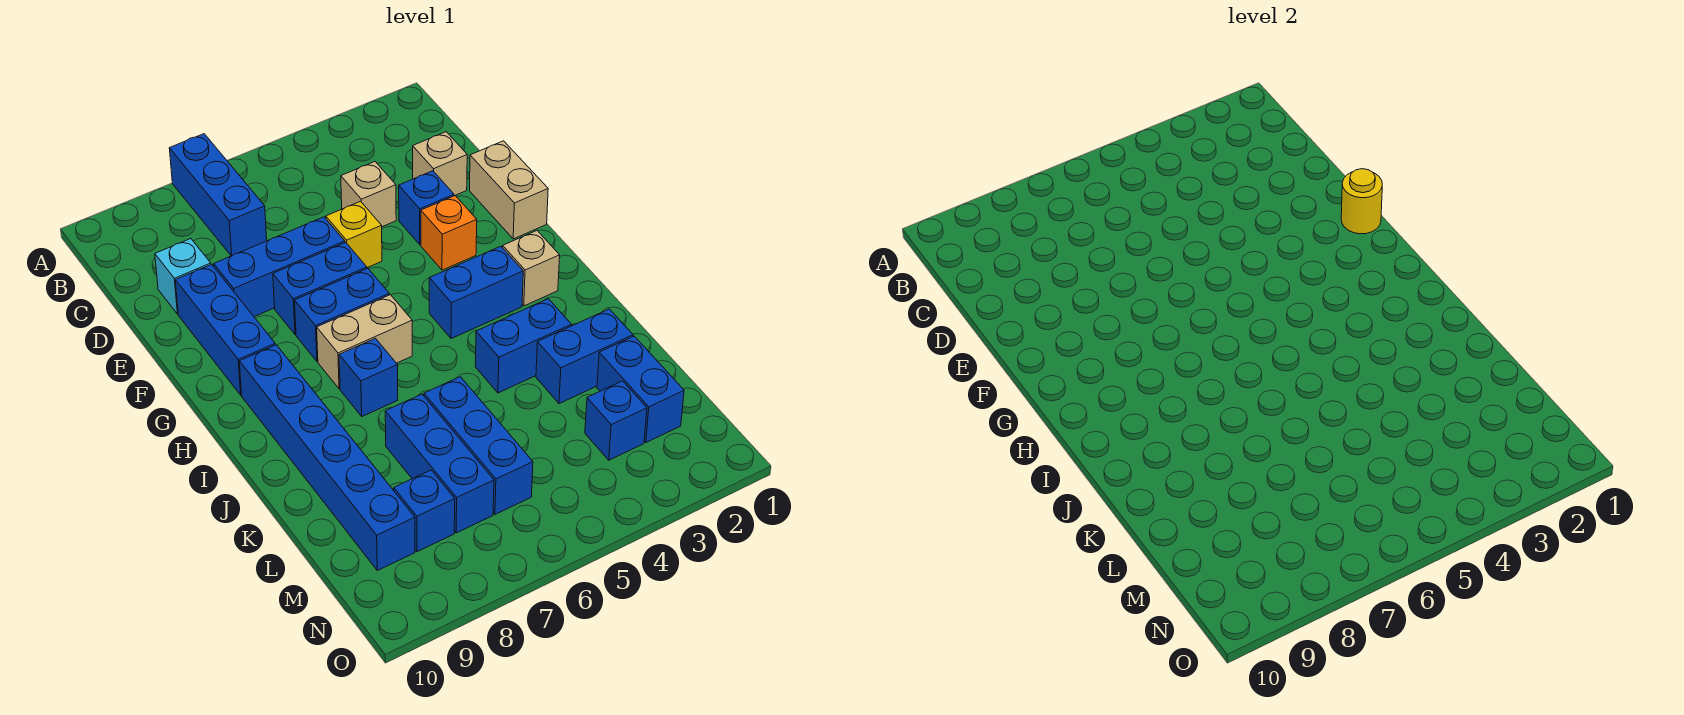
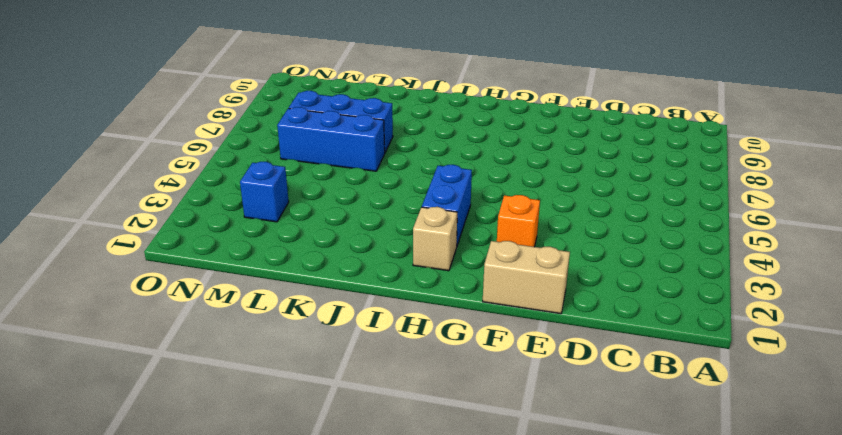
none -> blue 1x3 brick [169,134,267,256]
none -> tan 1x1 brick [413,132,467,196]
none -> tan 1x1 brick [341,162,396,227]

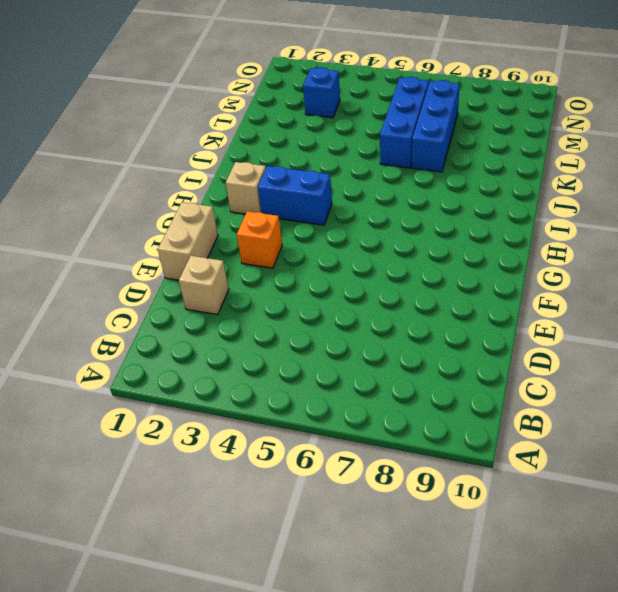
none -> blue 1x3 brick [169,134,267,256]
none -> tan 1x1 brick [341,162,396,227]
none -> cyan 1x1 brick [155,239,211,314]

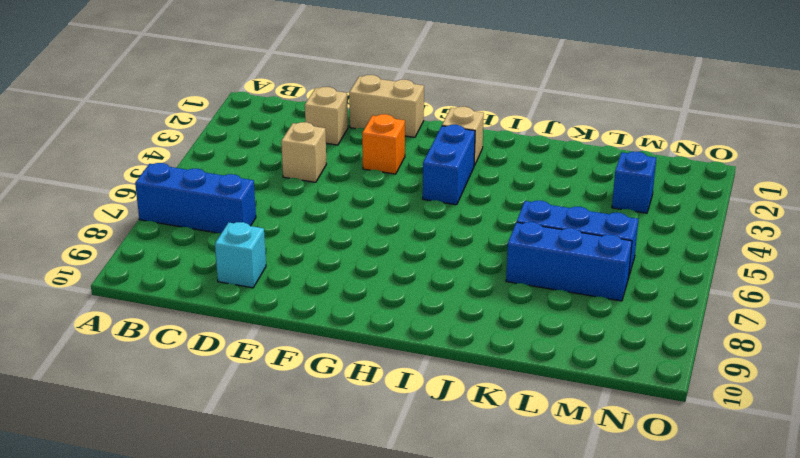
none -> blue 1x1 brick [399,171,454,245]
none -> yellow 1x1 brick [326,201,382,268]
none -> blue 1x3 brick [214,217,345,317]

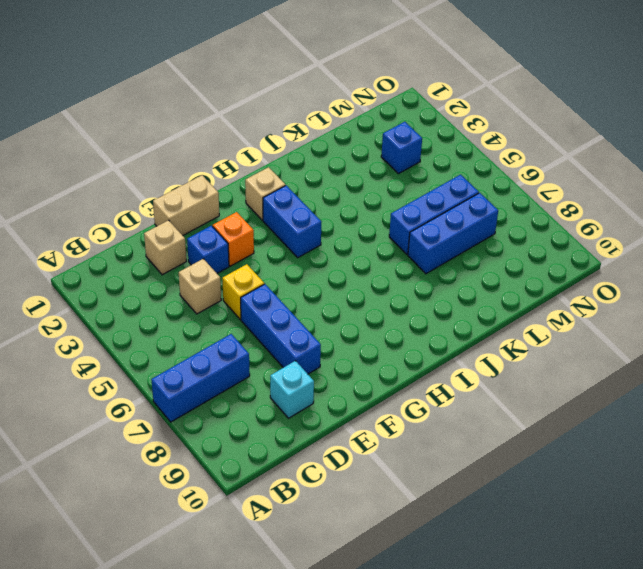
none -> blue 1x3 brick [175,264,275,395]
none -> blue 1x2 brick [273,242,367,335]
none -> blue 1x2 brick [295,268,389,361]

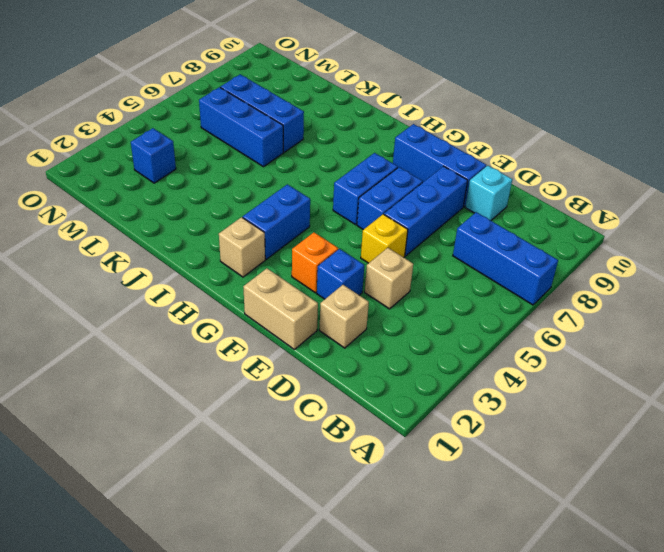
none -> tan 1x2 brick [317,295,412,389]
none -> blue 1x6 brick [239,345,415,570]
none -> blue 1x1 brick [339,338,398,416]

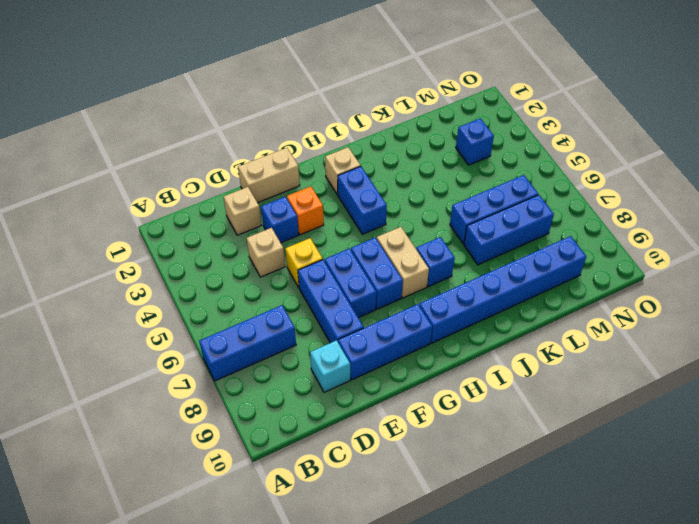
none -> blue 1x2 brick [475,299,572,393]
none -> blue 1x2 brick [536,309,633,404]
none -> blue 1x2 brick [597,336,684,442]

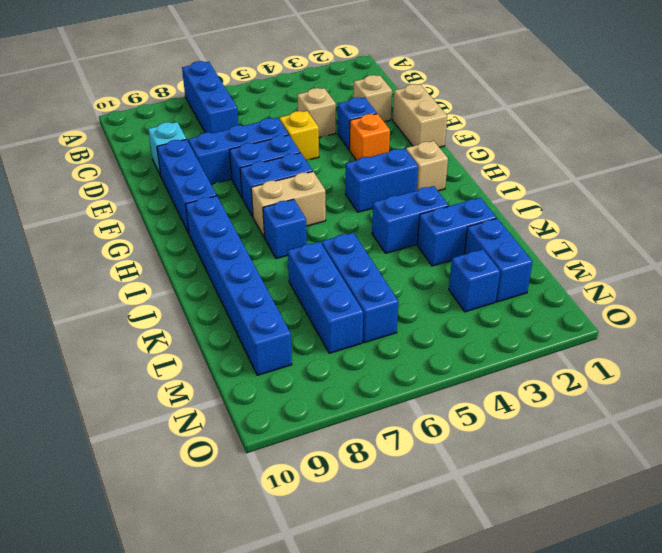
none -> blue 1x1 brick [394,470,455,552]
none -> yellow 1x1 round brick [1341,169,1382,234]

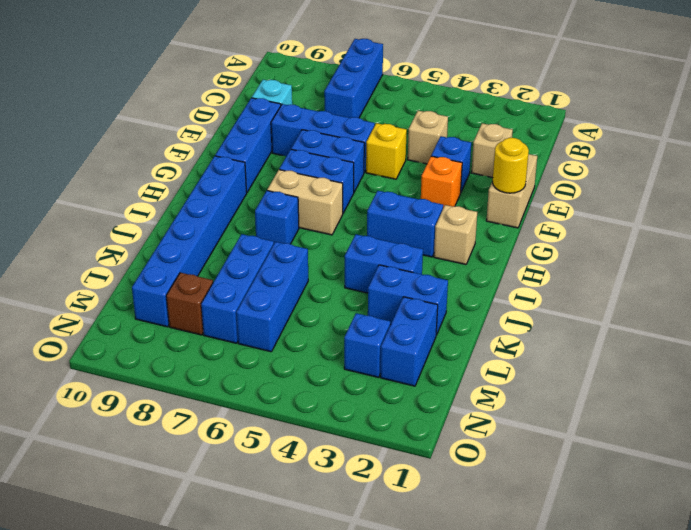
brown 1x1 brick [166,273,213,335] -> blue 1x1 brick [394,470,455,552]

